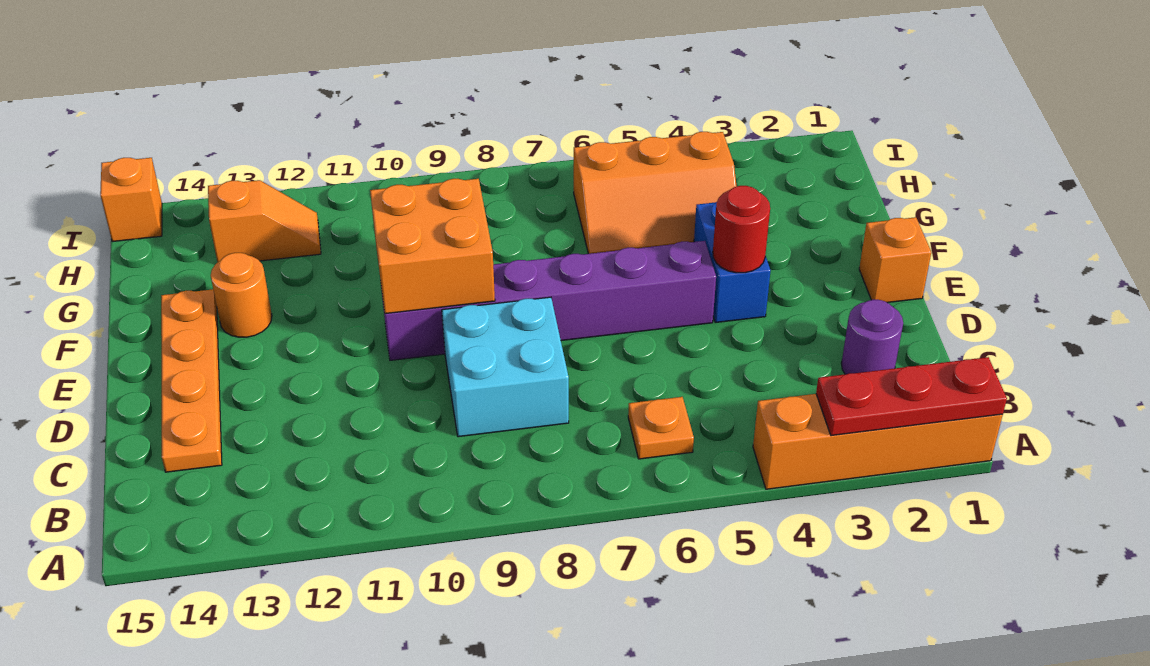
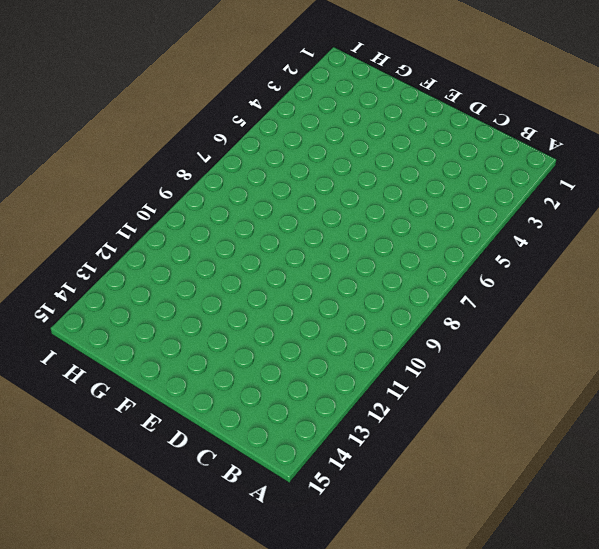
none -> orange 1x4 brick [753,394,1003,489]
none -> orange 1x1 plate [628,397,694,459]
none -> purple 1x1 round brick [841,300,903,374]

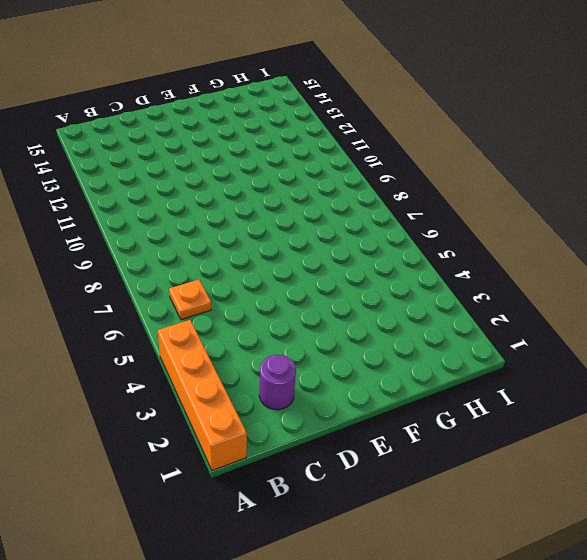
none -> cyan 2x2 brick [442,297,569,437]
none -> orange 1x4 plate [161,289,222,472]
none -> orange 1x1 brick [859,217,931,303]

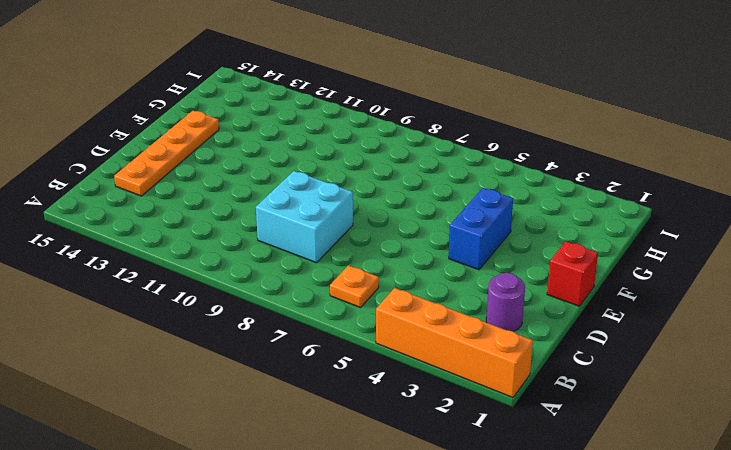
red 1x1 brick [547,241,598,306] -> orange 1x1 brick [859,217,931,303]
none -> purple 1x6 brick [381,241,716,360]
none -> orange 1x1 round brick [211,253,272,337]
none -> orange 2x3 slope [574,132,737,254]

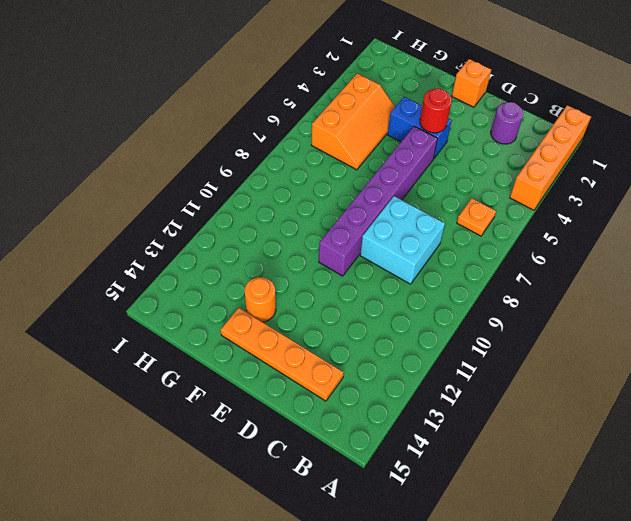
none -> orange 1x2 slope [208,180,321,263]
none -> orange 1x1 brick [100,158,162,242]
none -> red 1x3 plate [816,357,1007,436]

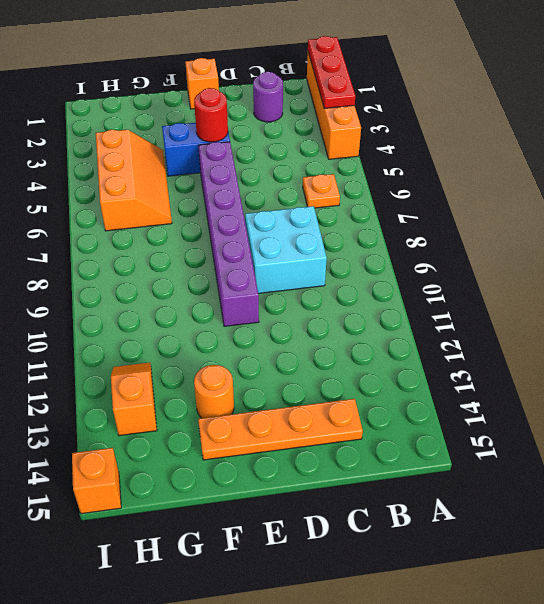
none -> orange 2x2 brick [370,179,495,314]

